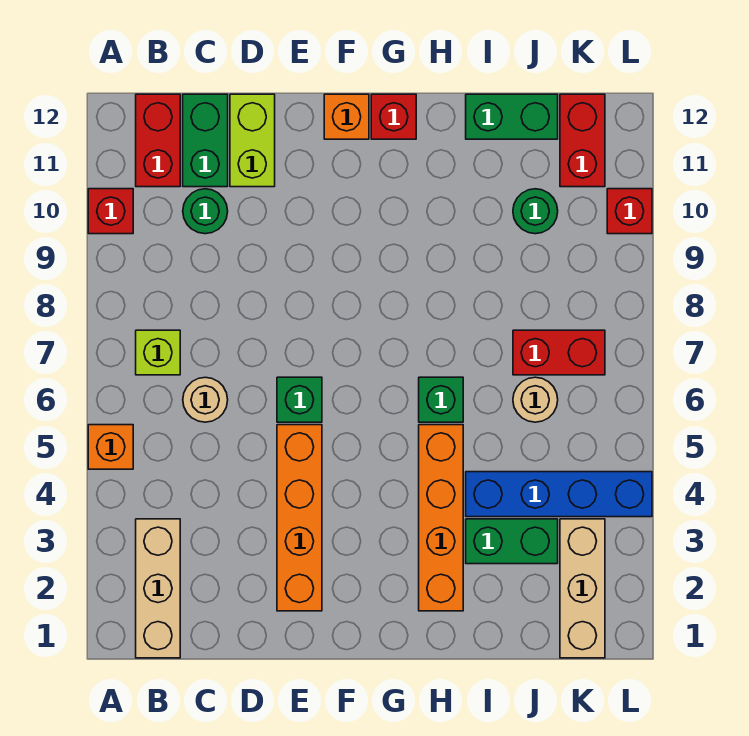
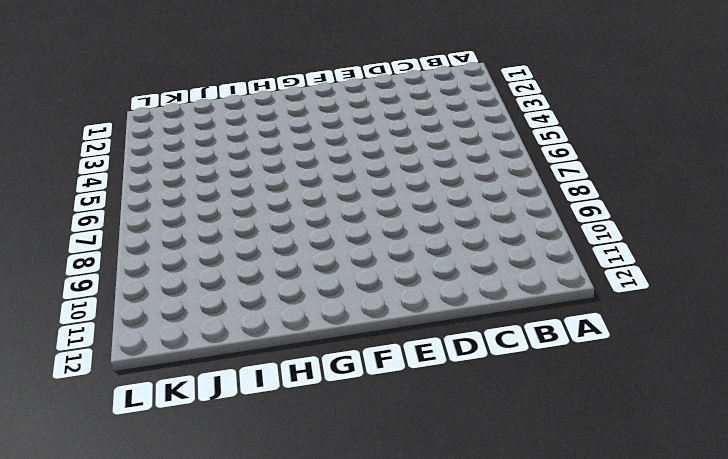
none -> orange 1x1 brick [88,425,133,469]
none -> red 1x1 brick [88,189,133,234]
none -> tan 1x3 brick [136,519,180,658]

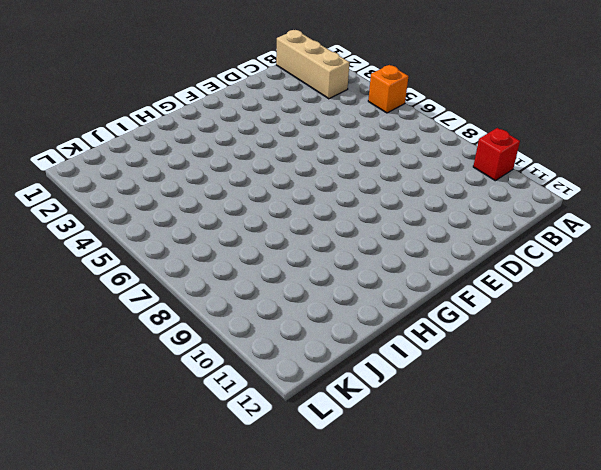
none -> lime 1x1 brick [136,330,180,375]
none -> red 1x2 brick [136,94,180,187]
none -> tan 1x1 round brick [183,377,228,422]

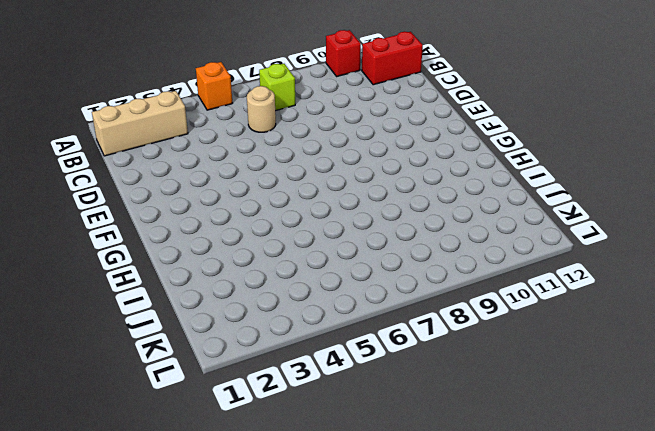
none -> green 1x1 round brick [183,189,228,234]
none -> green 1x2 brick [183,94,228,187]
none -> lime 1x2 brick [230,94,275,187]

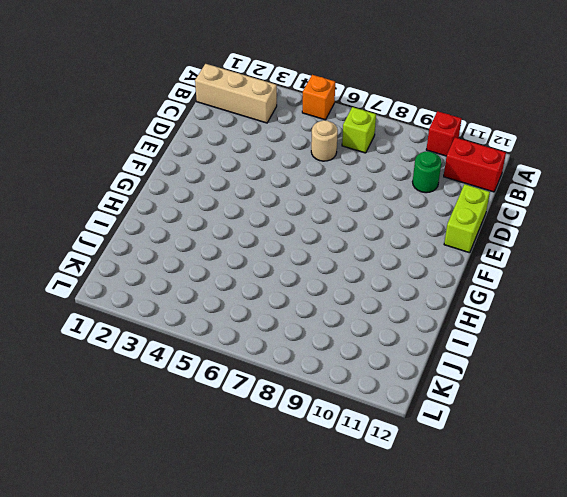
lime 1x2 brick [444,184,490,253] -> lime 1x2 brick turned to [230,94,275,187]
none -> green 1x2 brick [183,94,228,187]
none -> orange 1x4 brick [277,425,322,611]
none -> green 1x1 brick [277,377,322,422]

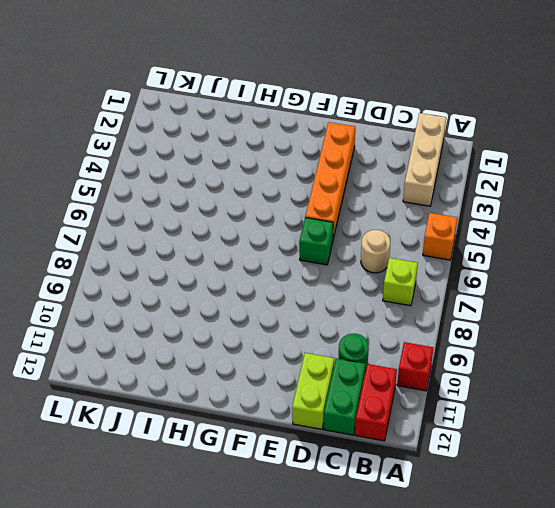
none -> orange 1x1 brick [324,94,369,139]
none -> red 1x1 brick [371,94,416,139]
none -> orange 1x4 brick [419,425,463,611]

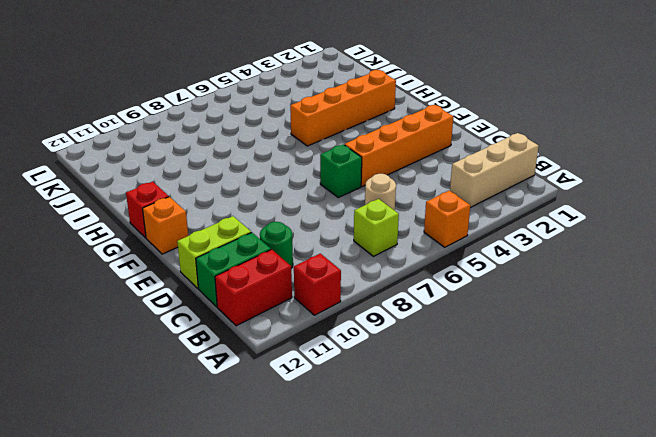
none -> green 1x1 brick [419,377,463,422]
none -> green 1x2 brick [466,519,558,564]
none -> blue 1x4 brick [466,472,652,517]

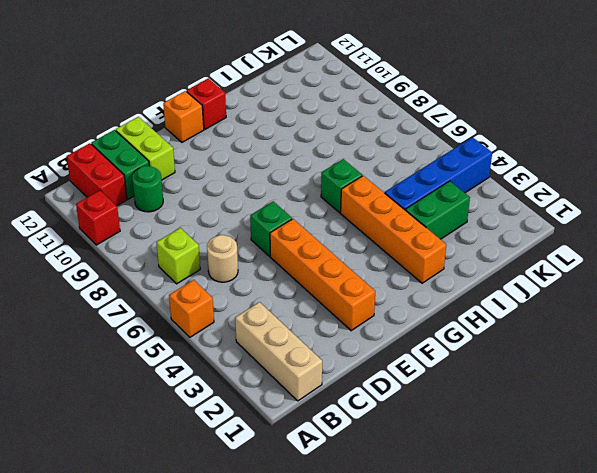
none -> green 1x2 brick [466,94,558,139]
none -> tan 1x1 round brick [513,377,558,422]
none -> red 1x2 brick [513,330,605,375]

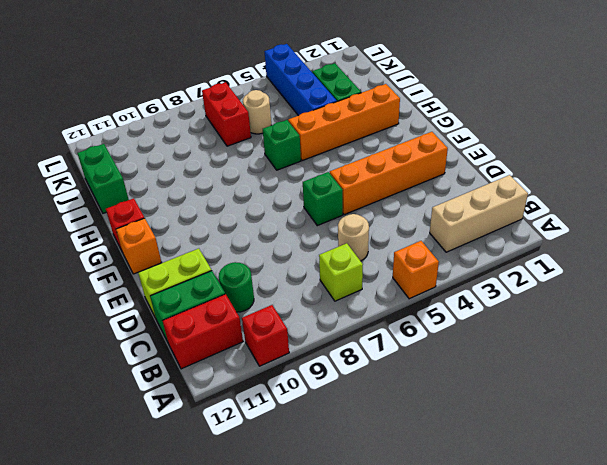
none -> green 1x1 round brick [513,189,558,234]
none -> tan 1x3 brick [560,519,605,658]
none -> red 1x2 brick [560,94,605,187]

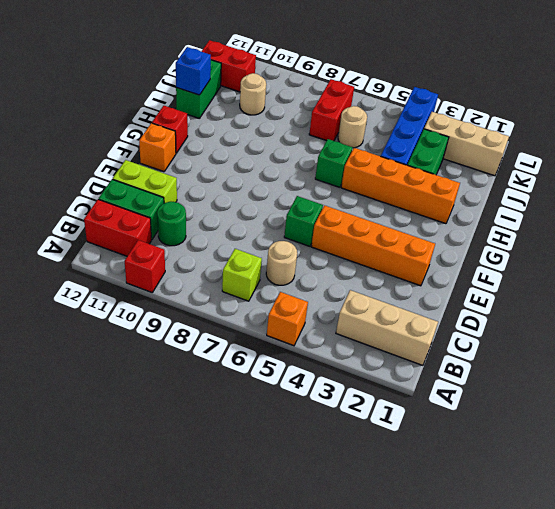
blue 1x1 brick [176,47,211,95] -> none
tan 1x1 round brick [240,73,266,115] -> green 1x1 round brick [513,189,558,234]
none -> red 1x1 brick [607,189,652,234]

